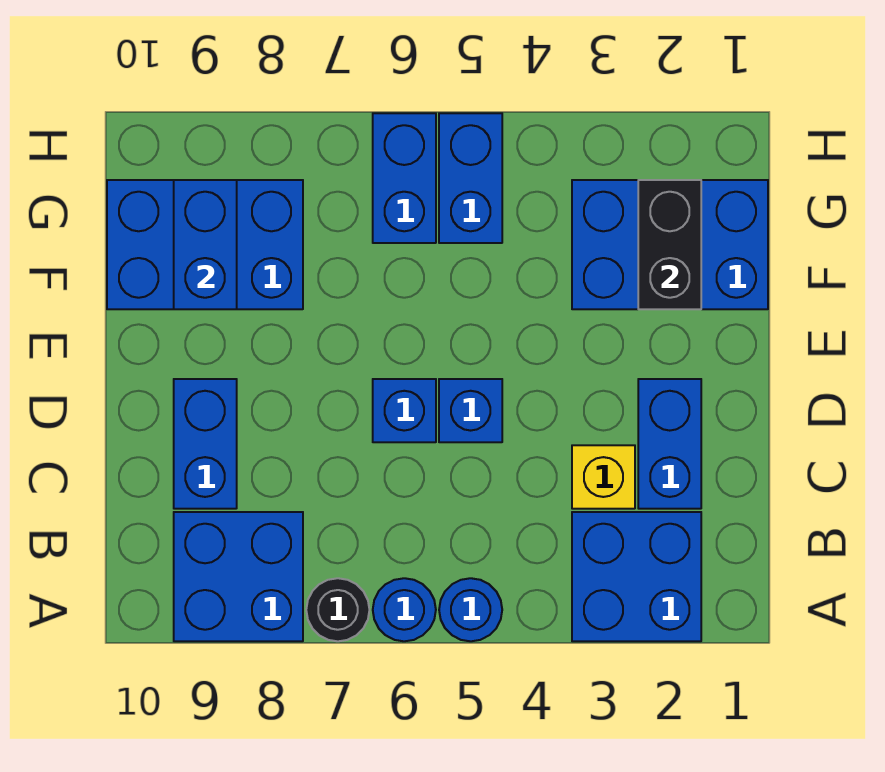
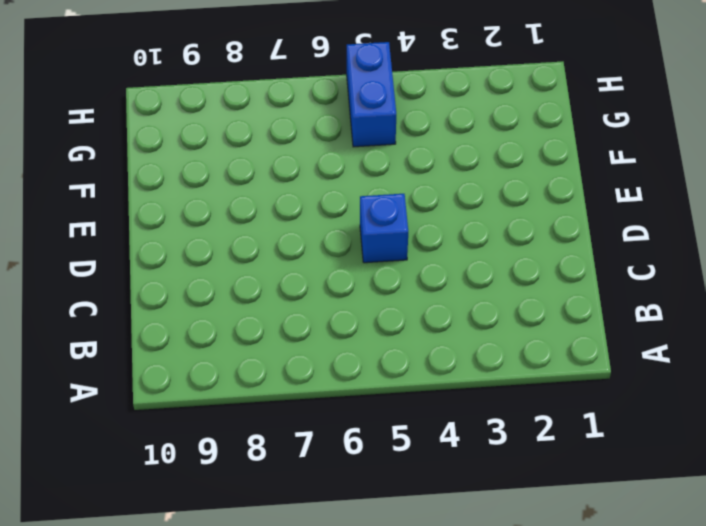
none -> blue 2x2 brick [572,512,701,641]
none -> blue 1x1 round brick [439,578,502,641]
none -> blue 1x1 round brick [373,578,436,641]

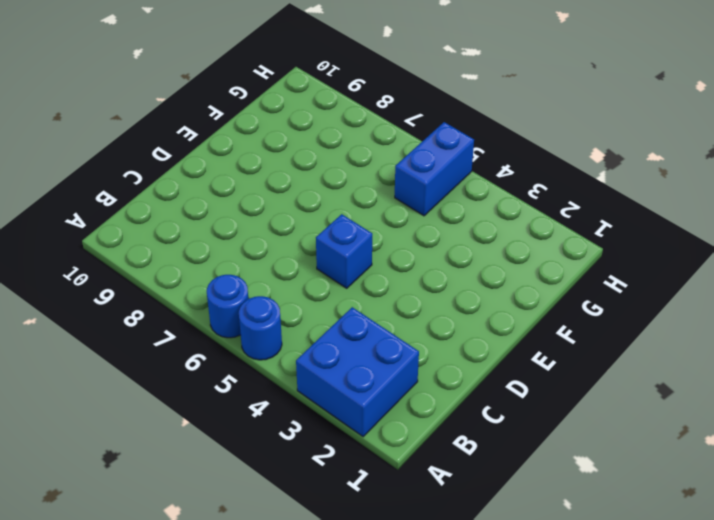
none -> black 1x1 round brick [306,578,369,641]
none -> blue 2x2 brick [174,512,303,641]
none -> blue 1x2 brick [638,379,701,509]

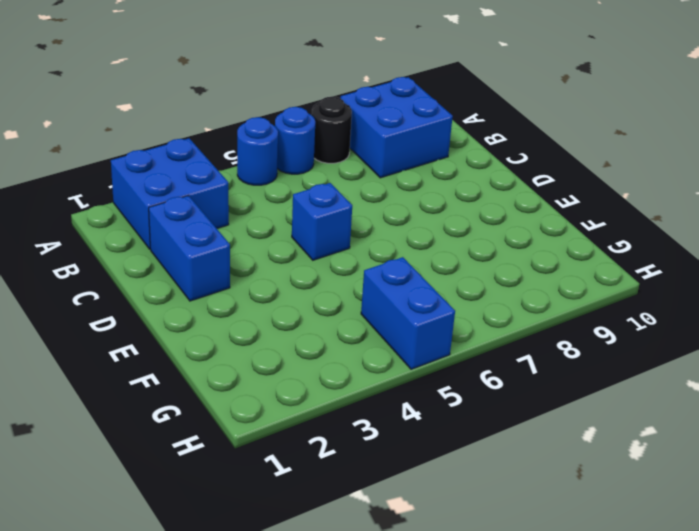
none -> yellow 1x1 brick [572,445,635,509]
none -> blue 1x2 brick [174,379,237,509]
none -> blue 1x1 brick [373,379,436,442]

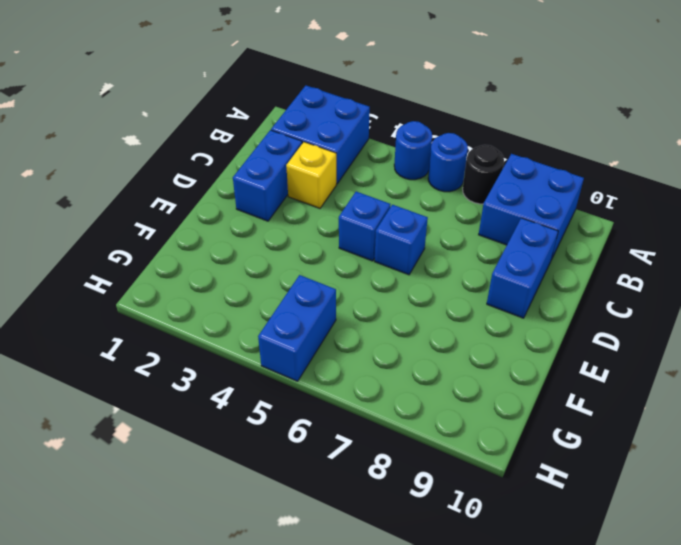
none -> blue 2x3 brick [572,180,768,309]
none -> blue 2x3 brick [107,180,303,309]
none -> blue 1x2 brick [373,113,436,243]

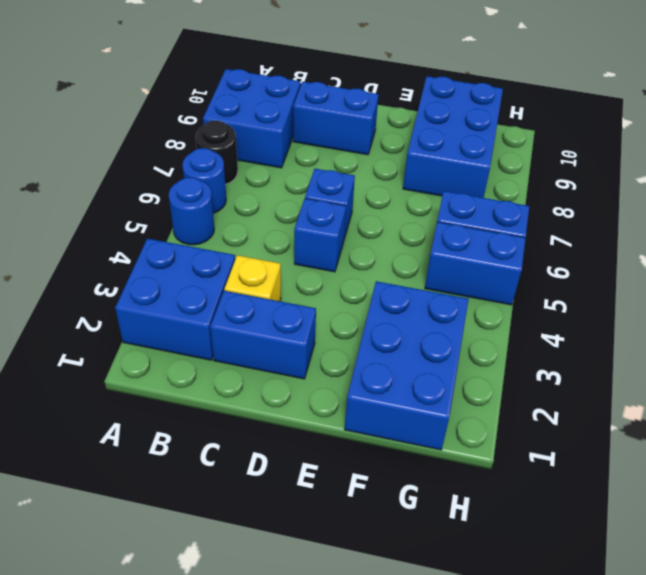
none -> black 1x2 brick [638,180,701,309]
none -> blue 1x2 brick [174,180,237,309]

